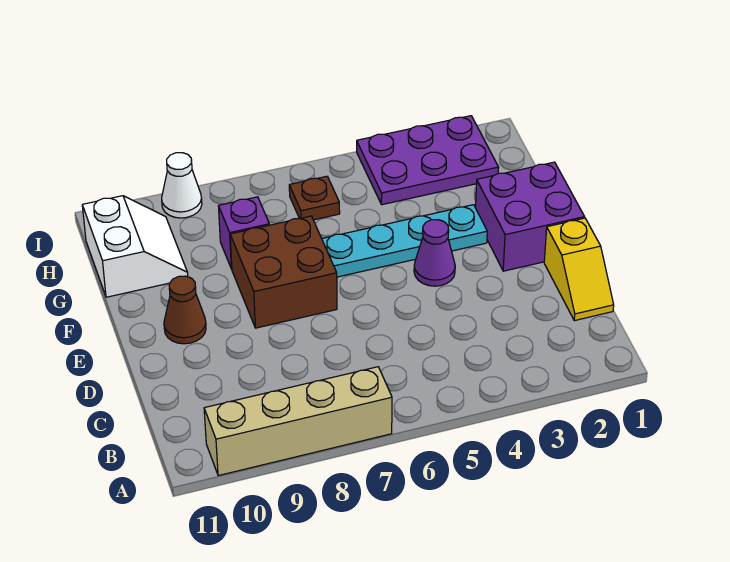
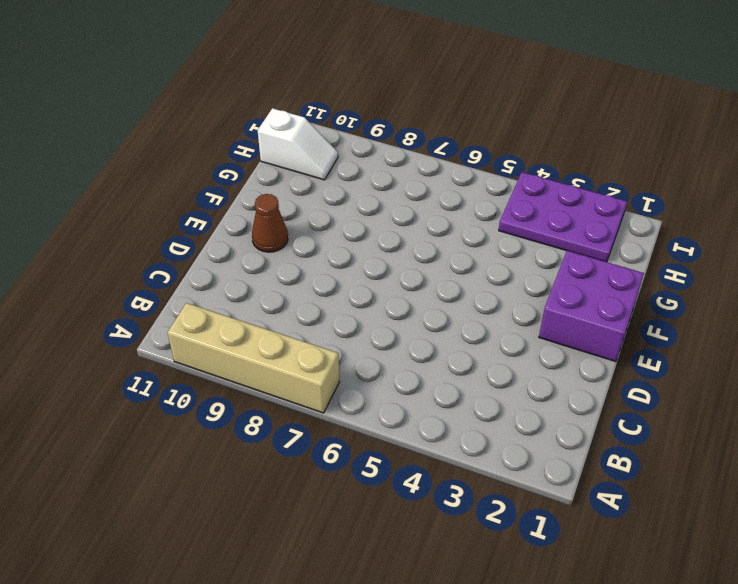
white 1x2 slope [258,108,338,180] -> white 2x2 slope [82,196,188,297]
none -> yellow 1x2 slope [544,218,614,321]
none -> purple 1x1 cone [414,220,455,286]
none -> brown 2x2 brick [230,216,337,328]

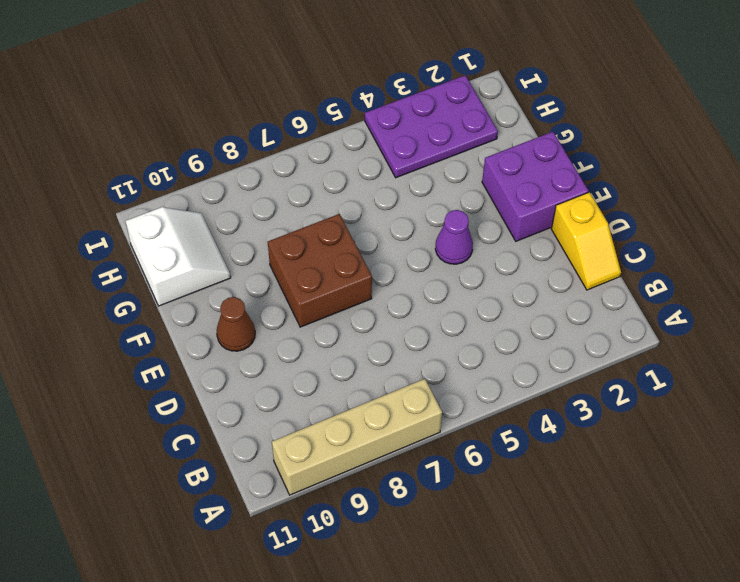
none -> cyan 1x4 plate [322,205,487,277]
none -> purple 1x1 brick [218,197,269,269]
none -> brown 1x1 plate [289,176,340,220]

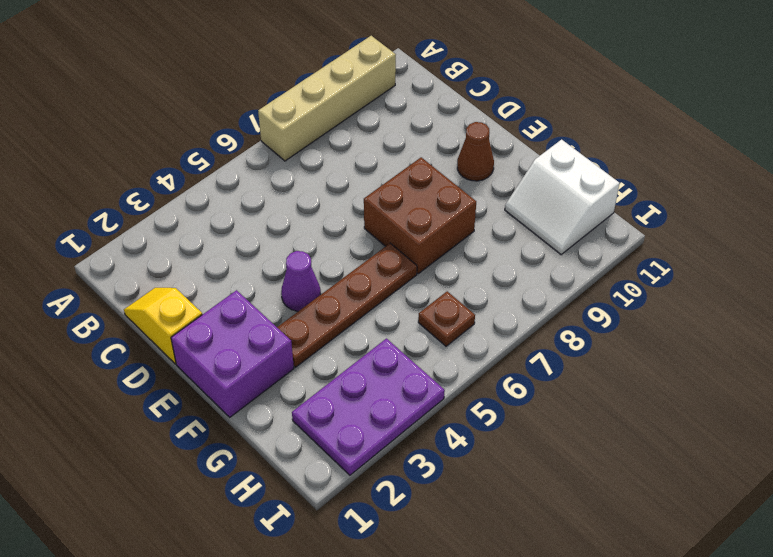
brown 1x4 plate [277,243,417,367] -> cyan 1x4 plate [322,205,487,277]
none -> purple 1x1 brick [218,197,269,269]
none -> white 1x1 cone [162,153,202,218]

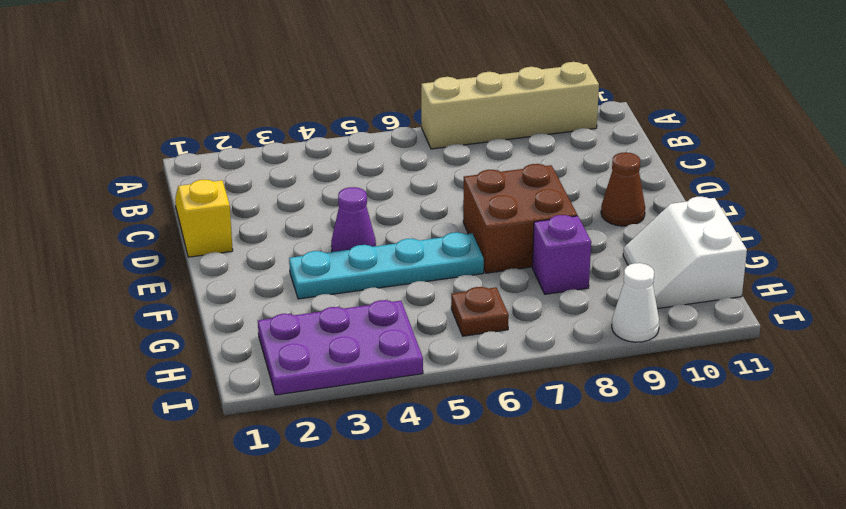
none -> purple 2x2 brick [476,162,585,271]

